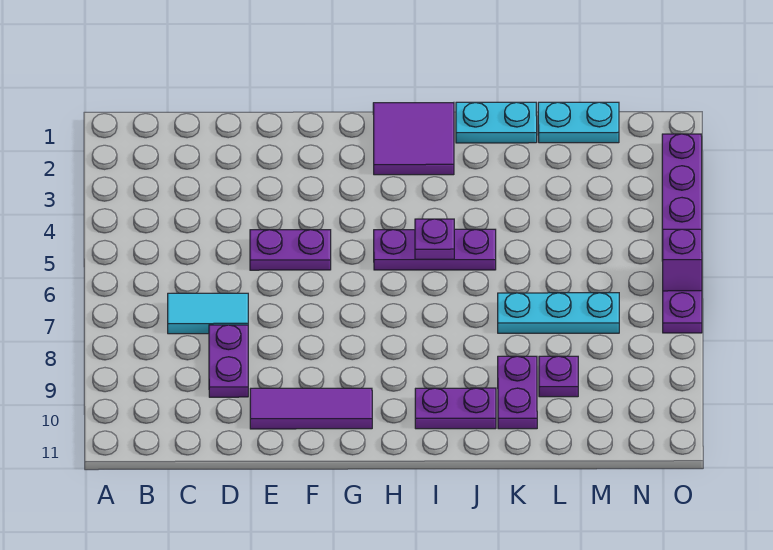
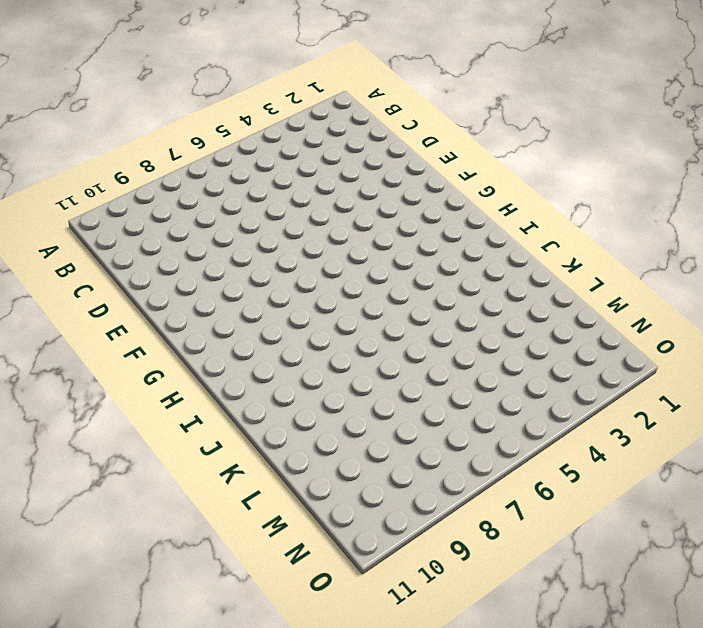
none -> cyan 1x2 tile [168,293,248,334]
none -> purple 1x2 plate [209,325,248,397]
none -> purple 1x2 plate [250,230,331,270]

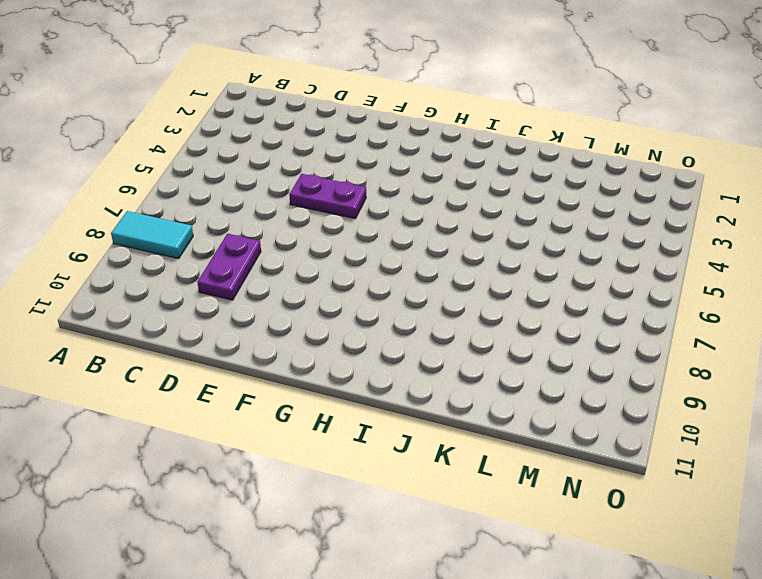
cyan 1x2 tile [111,211,193,259] -> cyan 1x2 tile moved to [168,293,248,334]
none -> purple 1x3 tile [250,388,372,429]
none -> purple 2x2 tile [373,103,454,175]
none -> purple 1x3 plate [374,229,496,270]

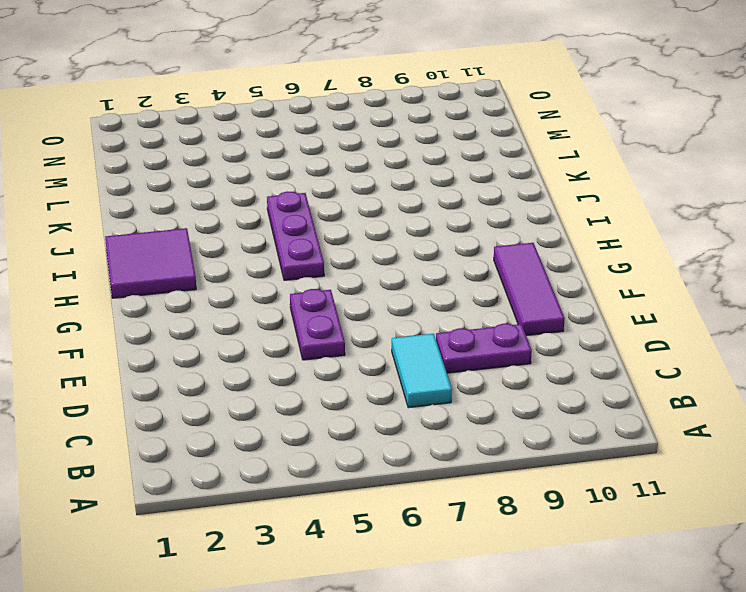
none -> purple 1x2 plate [415,388,496,429]
none -> cyan 1x2 plate [456,102,537,143]
none -> cyan 1x3 plate [498,293,619,333]

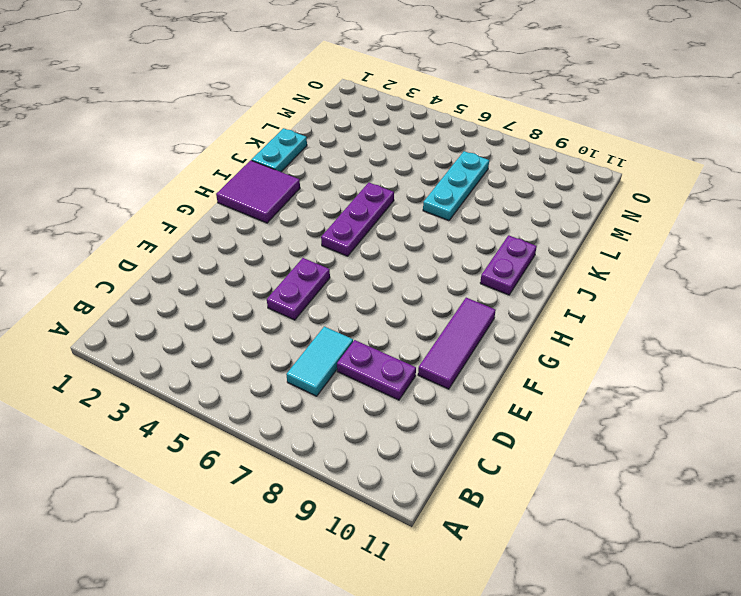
none -> purple 1x2 plate [498,356,537,429]
none -> cyan 1x2 plate [538,102,619,143]
none -> purple 1x1 plate [539,356,578,397]

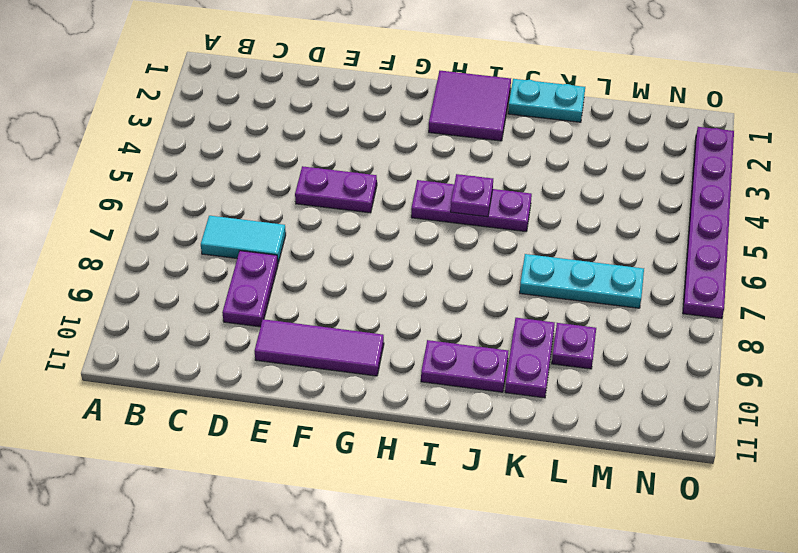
none -> cyan 1x2 plate [538,102,619,143]
none -> purple 1x1 brick [663,229,702,291]

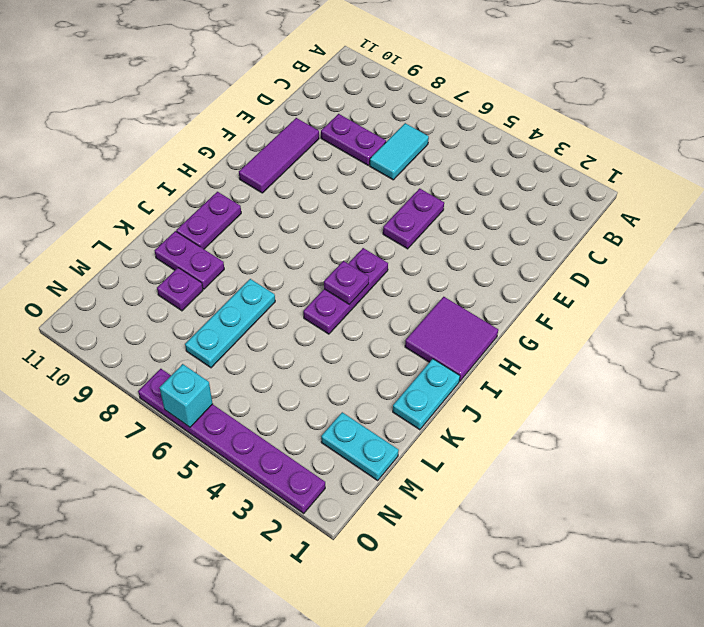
cyan 1x2 plate [321,412,399,480] -> cyan 1x2 plate turned to [538,102,619,143]
cyan 1x1 brick [160,364,213,427] -> purple 1x1 brick [663,229,702,291]

